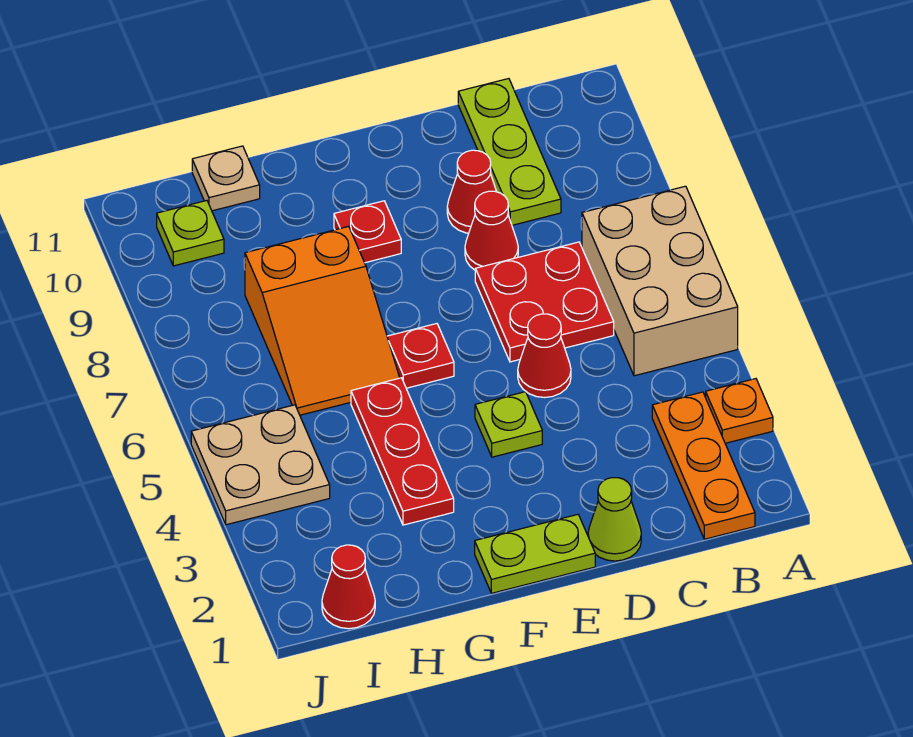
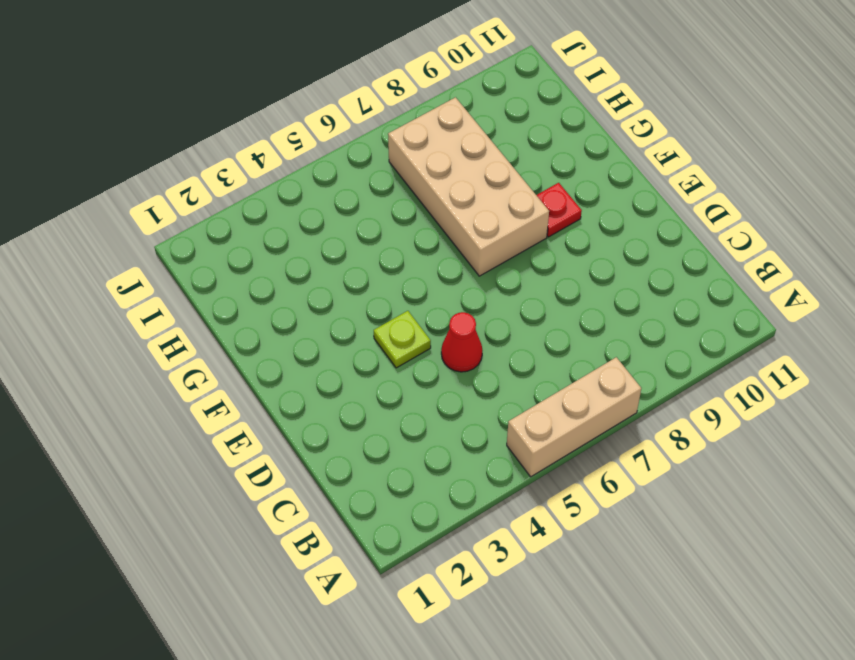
tan 1x3 brick [507,357,641,477] -> tan 2x3 brick [582,186,738,376]
tan 2x4 brick [388,97,549,276] -> orange 2x3 slope [245,226,400,415]
none -> orange 1x1 plate [706,379,773,443]
none -> orange 1x3 plate [652,392,755,539]
none -> red 2x2 plate [475,242,614,362]

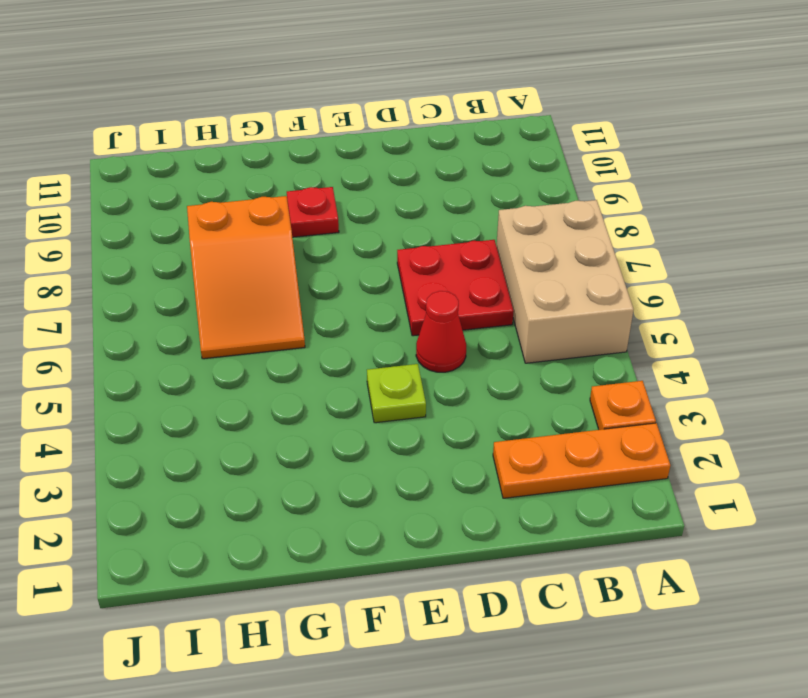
orange 1x3 plate [493,423,670,498] -> orange 1x3 plate turned to [652,392,755,539]
none -> lime 1x3 plate [458,79,561,225]
none -> lime 1x1 cone [588,478,641,561]
none -> red 1x1 cone [465,191,518,270]

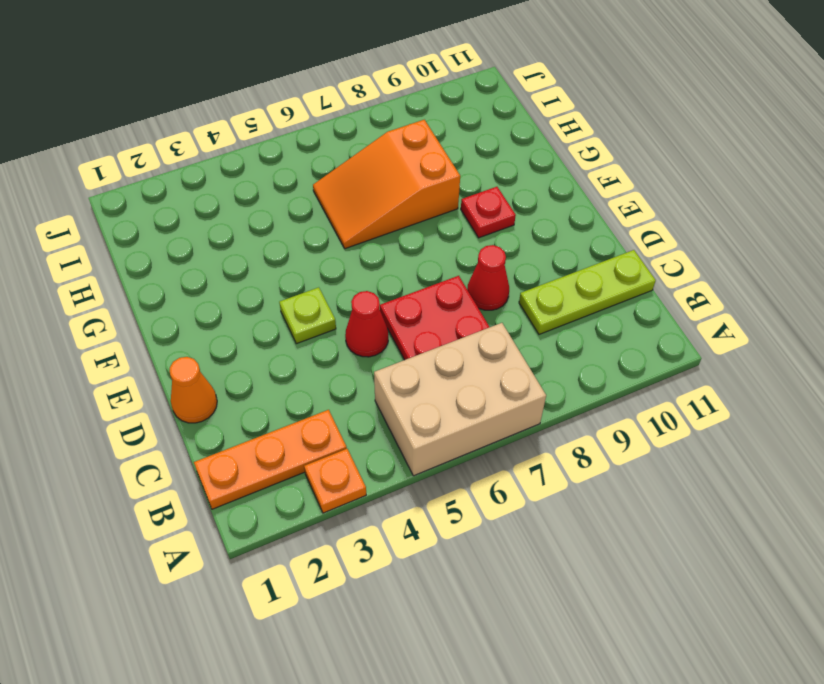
orange 1x1 cone [170,357,217,423] -> lime 1x1 cone [588,478,641,561]
none -> red 1x1 cone [447,150,497,233]
none -> lime 1x2 plate [475,515,595,593]
none -> red 1x1 plate [387,324,454,388]

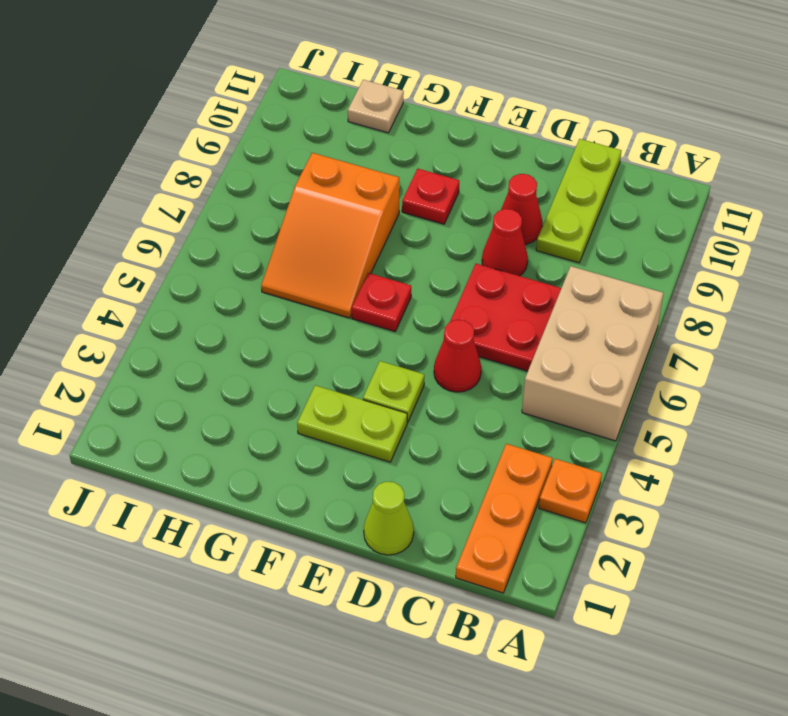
lime 1x2 plate [297,385,407,462] -> lime 1x2 plate moved to [475,515,595,593]
none -> red 1x3 plate [351,378,454,525]
none -> red 1x1 cone [322,545,375,629]
none -> tan 2x2 plate [191,405,330,525]

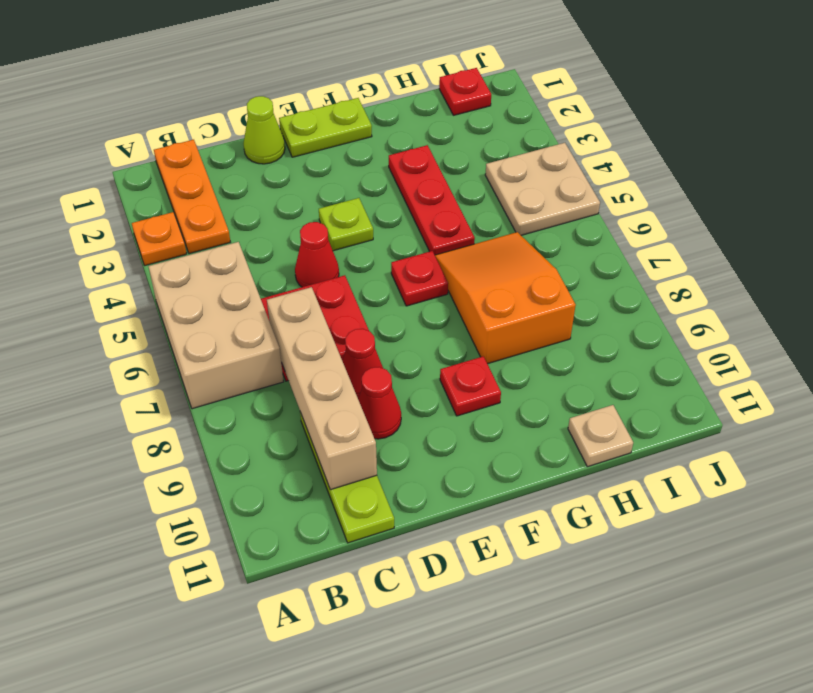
tan 1x4 brick [267,287,377,490] -> none
red 1x1 plate [439,68,491,115] -> red 1x1 cone [322,545,375,629]
none -> lime 1x1 plate [157,201,224,266]

